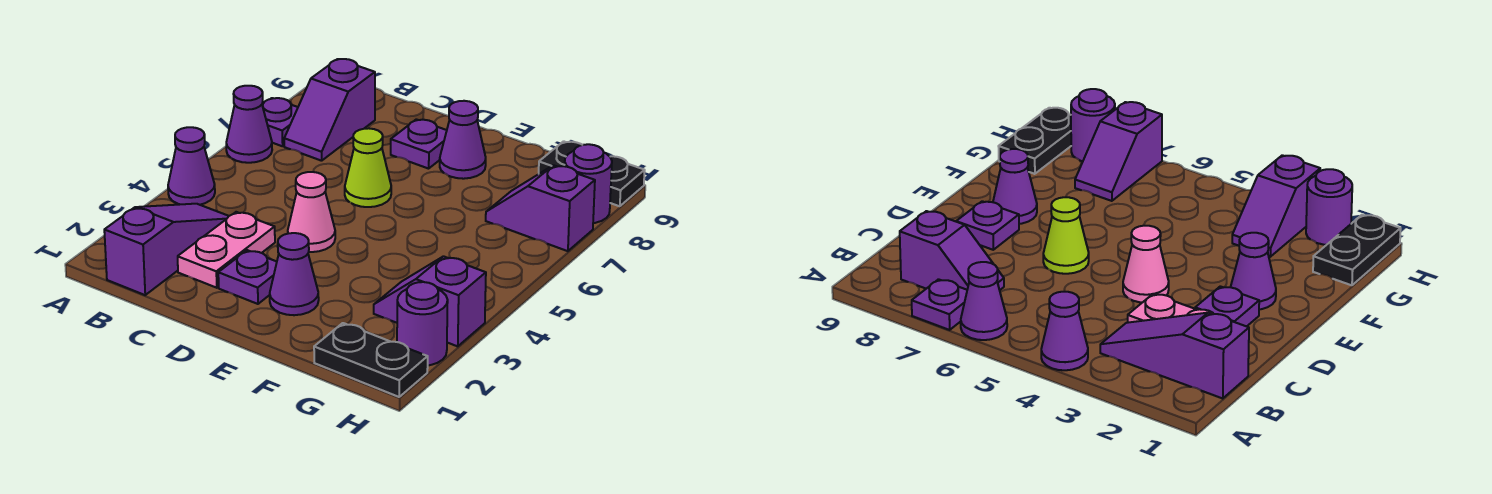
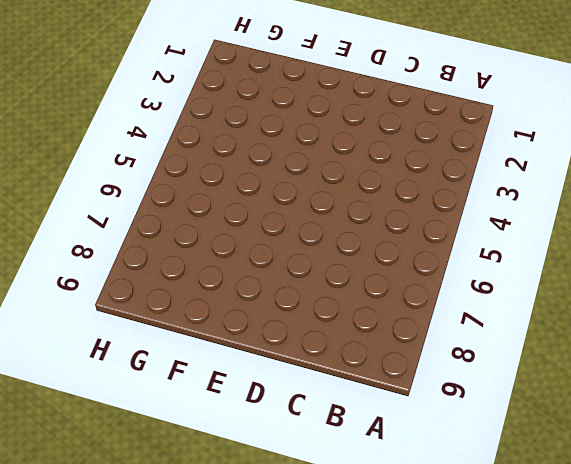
none -> purple 1x1 cone [168,127,215,205]
none -> purple 1x1 cone [226,86,272,163]
none -> purple 1x1 plate [262,98,298,146]

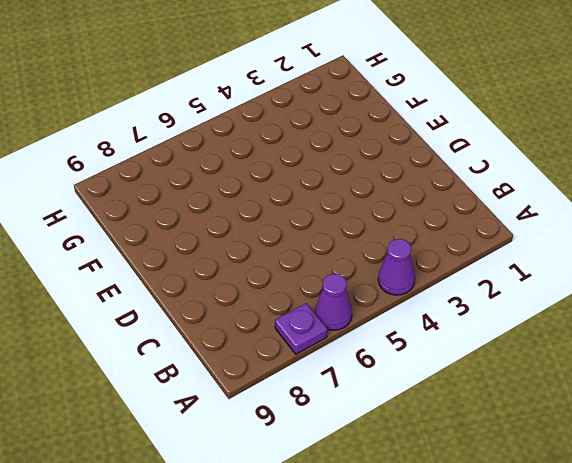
none -> purple 1x3 slope [104,204,229,295]
none -> purple 1x2 slope [284,59,375,161]
none -> pink 1x2 plate [178,212,275,288]

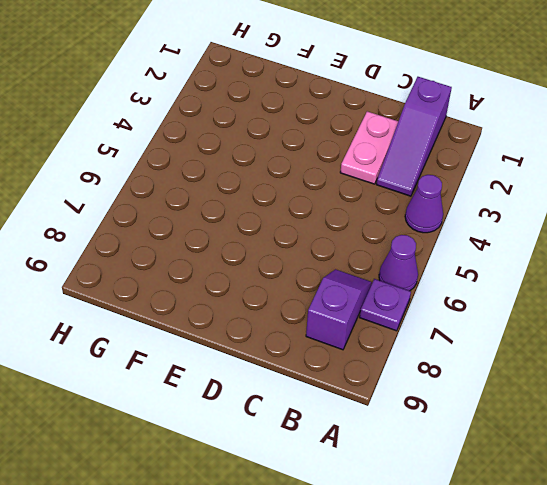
none -> purple 1x1 plate [218,250,277,304]
none -> pink 1x1 cone [288,172,335,252]
none -> lime 1x1 cone [345,128,391,207]

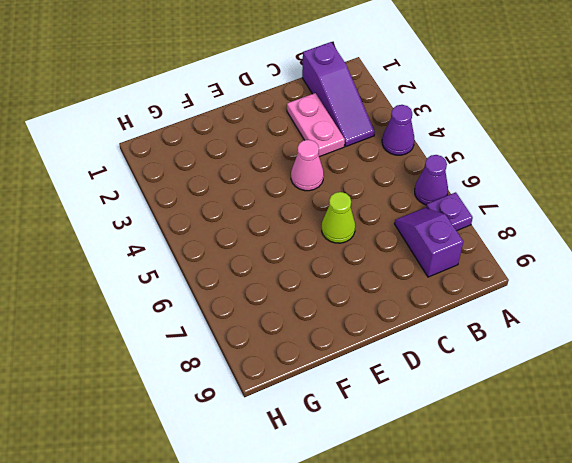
none -> purple 1x1 plate [218,250,277,304]
none -> purple 1x1 plate [391,119,447,169]
none -> purple 1x1 cone [270,233,319,315]

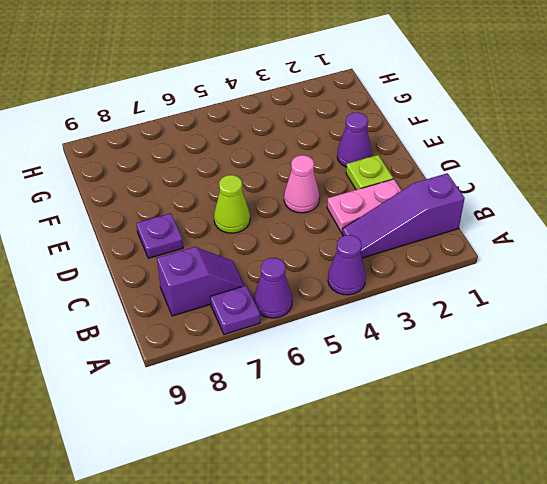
lime 1x1 plate [346,155,393,190] -> purple 1x1 plate [218,250,277,304]
none -> purple 1x1 cone [440,101,486,179]
none -> black 1x2 plate [314,323,428,397]
none -> purple 1x2 slope [374,256,486,346]

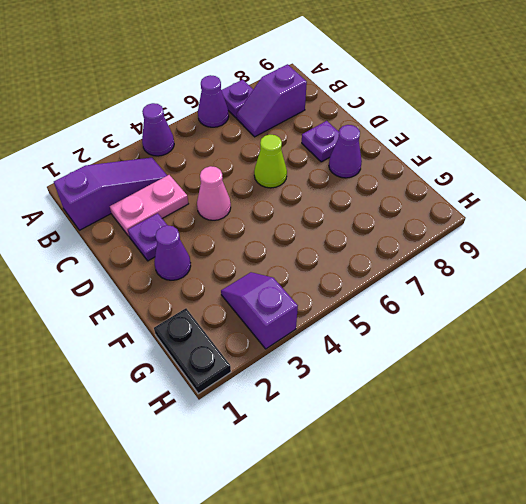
none -> purple 1x2 slope [486,165,595,251]
none -> black 1x2 plate [539,141,645,206]
none -> purple 1x1 round brick [397,282,448,365]

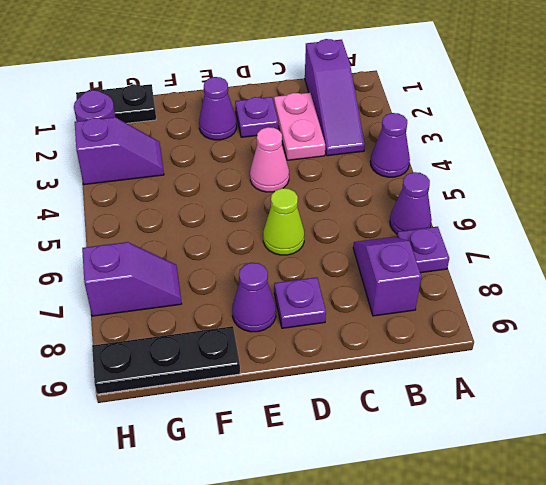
black 1x3 plate [92,326,240,394] -> black 1x2 plate [539,141,645,206]
none -> purple 1x1 round brick [565,144,612,223]

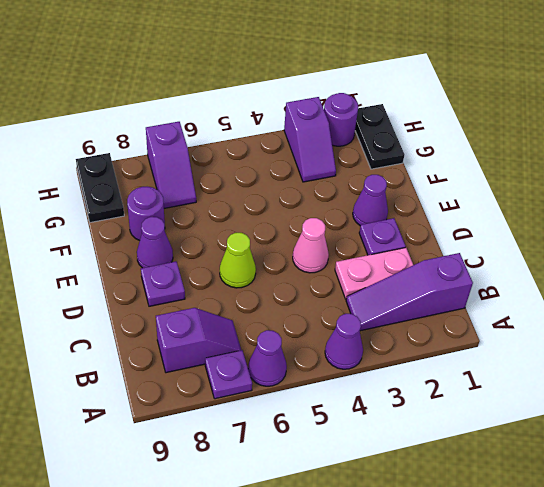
purple 1x1 round brick [127,187,165,241] -> purple 1x1 round brick moved to [565,144,612,223]

